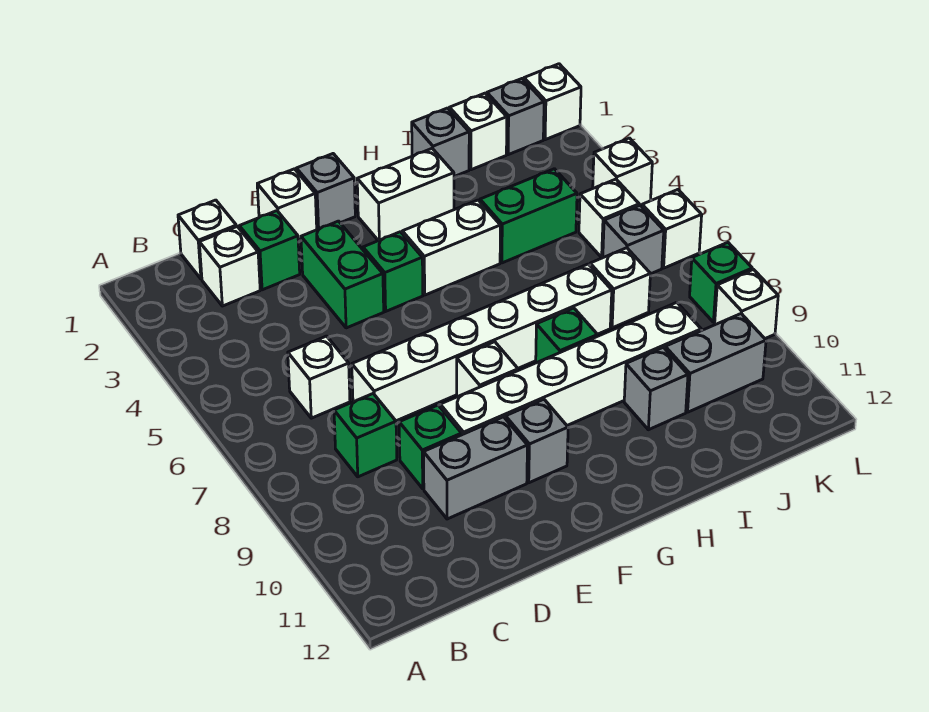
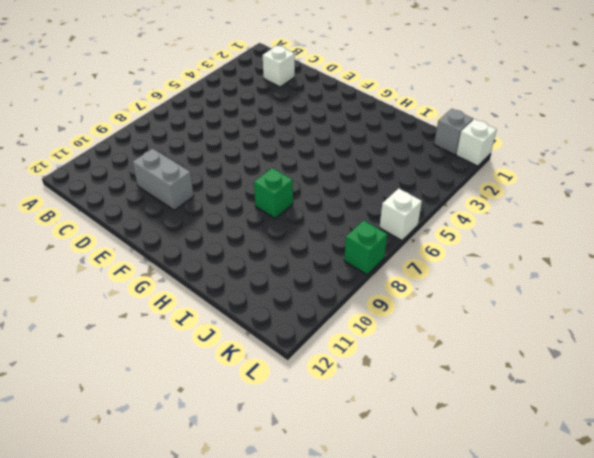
none -> white 1x1 brick [178,200,236,279]
none -> white 1x1 brick [288,336,350,418]
none -> green 1x1 brick [334,394,397,477]
none -> green 1x1 brick [239,211,300,290]

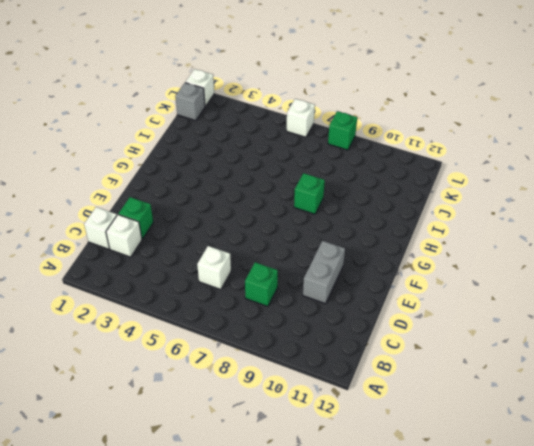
none -> white 1x6 brick [352,264,612,421]
none -> green 1x1 brick [399,405,462,489]
none -> white 1x1 brick [257,169,317,240]
none -> green 1x2 brick [301,221,384,328]

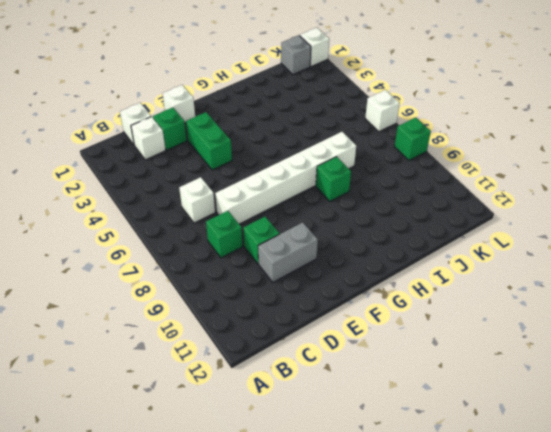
none -> white 1x6 brick [440,302,701,435]
none -> grey 1x1 brick [296,154,355,230]
none -> green 1x1 brick [363,232,423,311]
none -> white 1x1 brick [457,342,518,397]

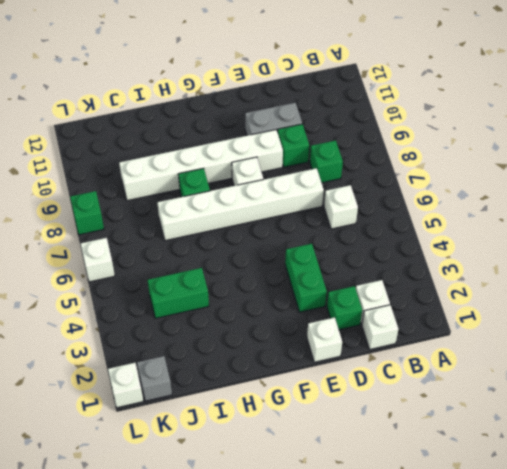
none -> grey 1x1 brick [296,154,355,230]
none -> green 1x1 brick [363,232,423,311]
none -> grey 1x1 brick [506,399,568,483]
none -> white 1x2 brick [357,149,454,241]

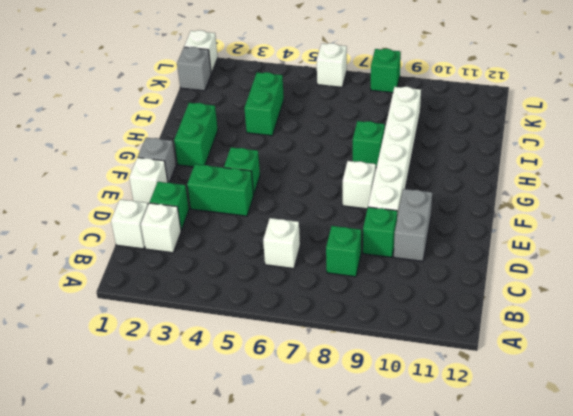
green 1x2 brick [174,103,218,167] -> white 1x2 brick [357,149,454,241]
none -> white 1x6 brick [352,264,612,421]
none -> grey 1x1 brick [506,399,568,483]
none -> white 1x2 brick [402,200,500,295]
none -> grey 1x1 brick [412,108,469,177]

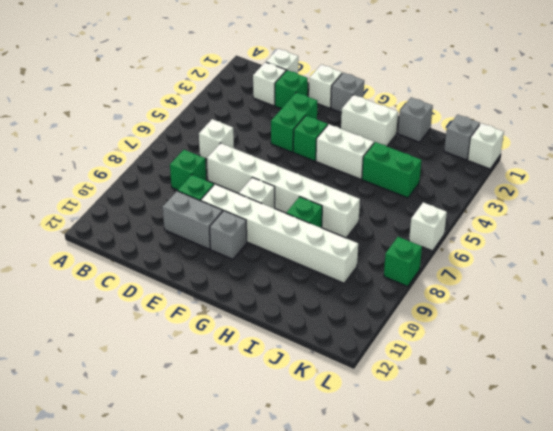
none -> grey 1x1 brick [624,347,688,430]
none -> white 1x1 brick [449,93,507,170]
none -> white 1x1 brick [590,248,650,328]
none -> grey 1x2 brick [665,314,766,412]

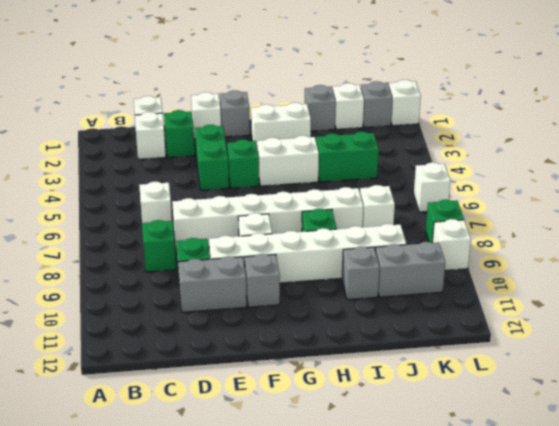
none -> white 1x1 brick [579,179,639,258]
none -> grey 1x1 brick [603,205,664,274]
none -> white 1x1 brick [593,138,652,205]

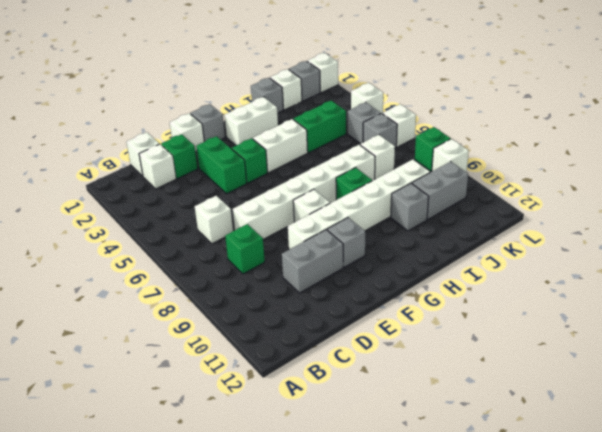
grey 1x1 brick [348,102,381,144] -> white 1x1 brick [579,179,639,258]
none -> green 1x1 brick [399,405,462,489]

